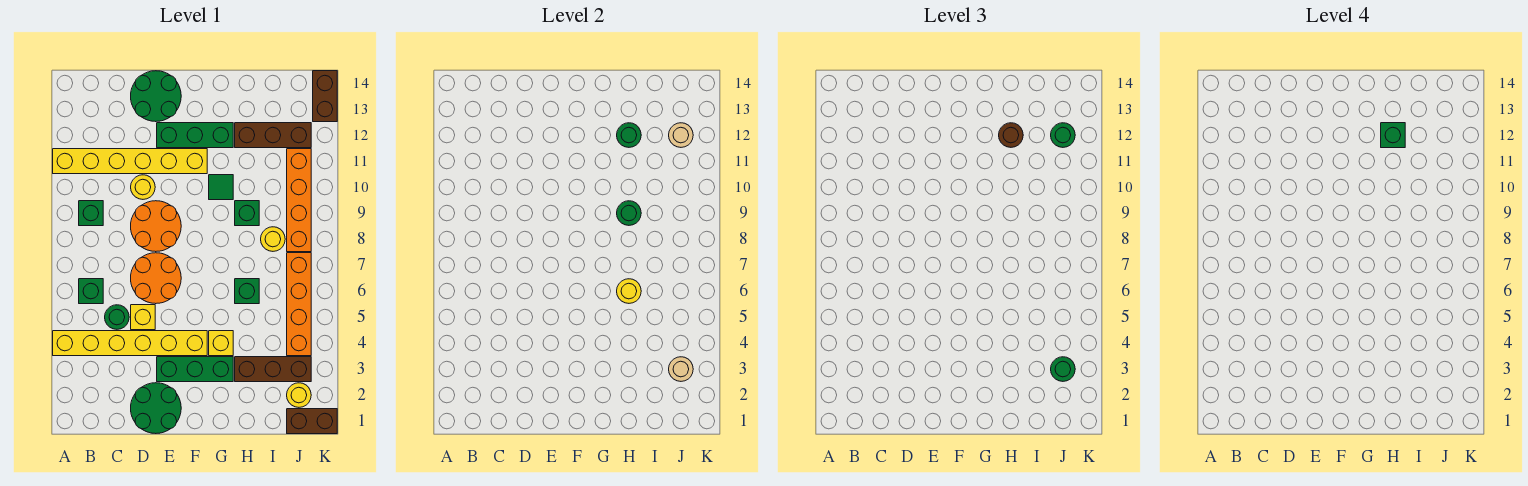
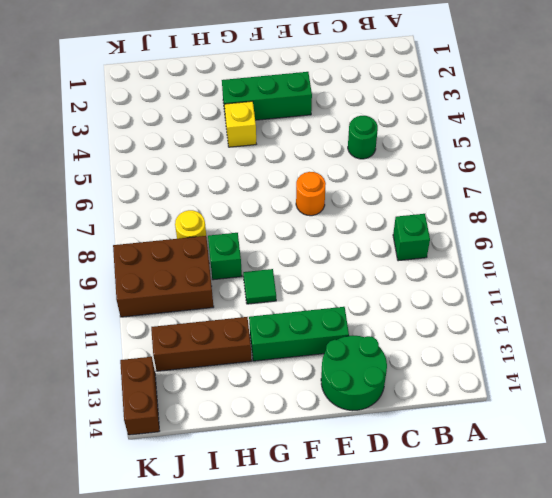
orange 1x1 round brick [296,172,326,216] -> orange 2x2 round brick [131,253,181,304]
brown 2x3 brick [113,236,214,317] -> orange 1x4 brick [287,149,311,252]
none -> yellow 1x6 brick [53,331,207,356]
none -> yellow 1x6 brick [53,149,207,174]
none -> green 1x1 brick [79,279,103,304]
none -> green 2x2 round brick [131,383,181,434]

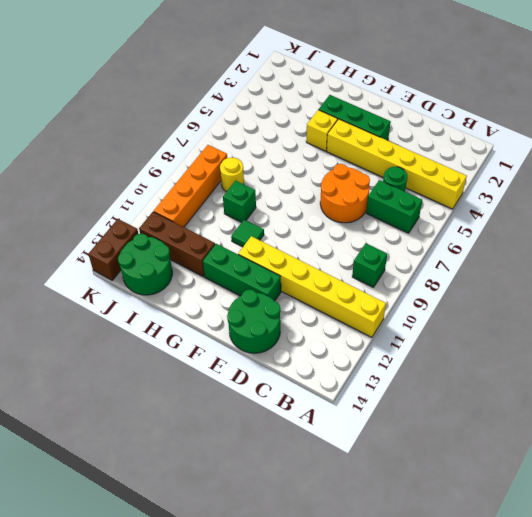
green 1x2 brick [366,180,422,233] -> green 1x1 brick [79,279,103,304]
green 2x2 round brick [118,234,172,295] -> green 2x2 round brick moved to [131,383,181,434]
none -> yellow 1x1 brick [131,305,155,330]
none -> orange 2x2 round brick [131,201,181,252]
none -> yellow 1x1 round brick [131,175,155,199]
none -> brown 1x3 brick [235,357,311,382]

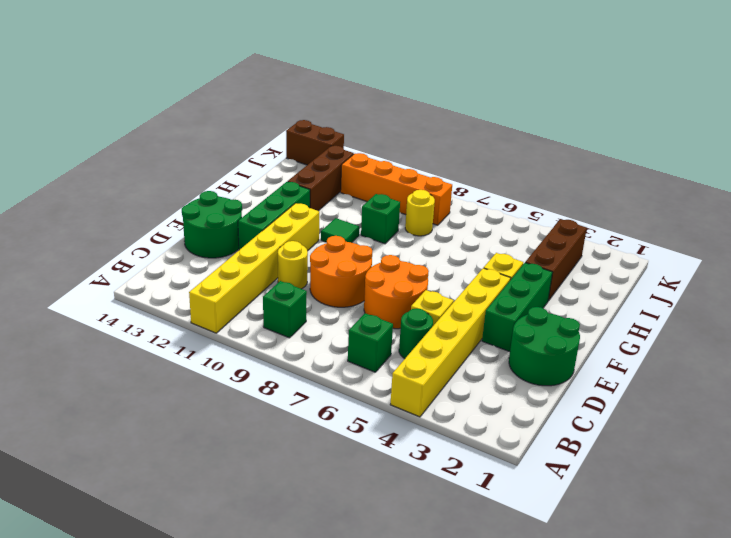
none -> green 1x1 brick [235,279,259,304]
none -> brown 1x2 brick [287,409,337,434]
none -> yellow 1x1 round brick [287,383,311,407]
none -> orange 1x4 brick [287,253,311,356]

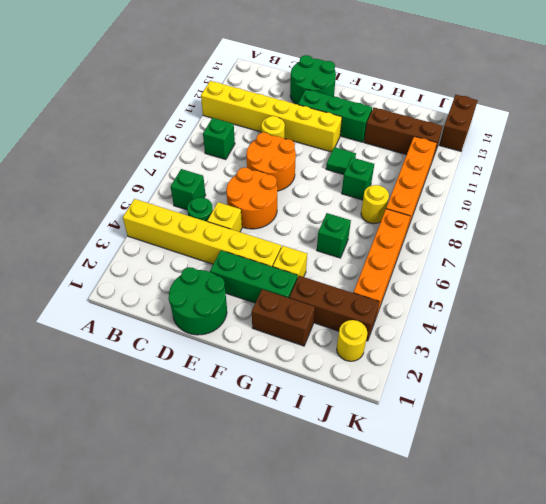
brown 1x2 brick [252,289,315,346] -> brown 1x2 brick moved to [287,409,337,434]
none -> yellow 1x1 round brick [617,279,641,303]
none -> green 1x1 round brick [617,201,641,225]
none -> green 1x1 round brick [617,123,641,147]
none -> tan 1x1 round brick [669,357,693,381]

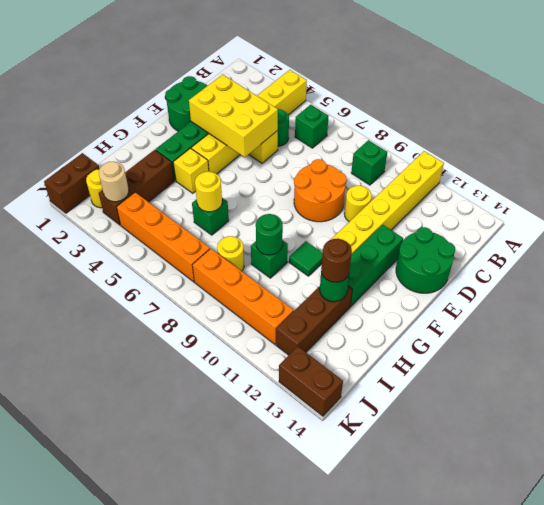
yellow 2x3 brick [189,75,278,157] -> none
none -> orange 2x2 round brick [131,253,181,304]
none -> tan 1x1 round brick [669,123,693,147]
none -> green 1x1 round brick [1051,357,1075,381]
none -> green 1x1 round brick [1051,123,1075,147]

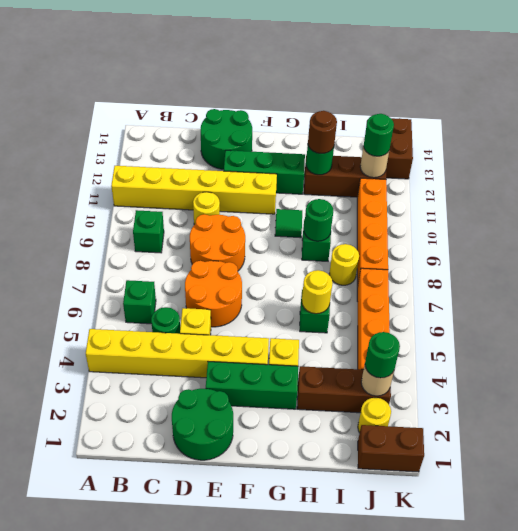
none -> green 1x1 brick [1381,123,1405,148]

